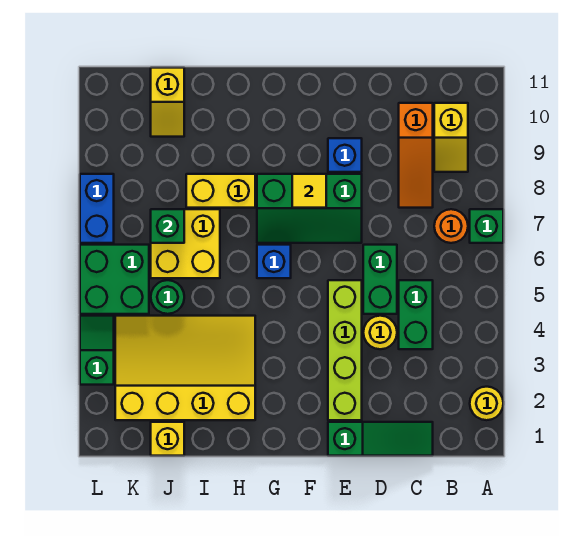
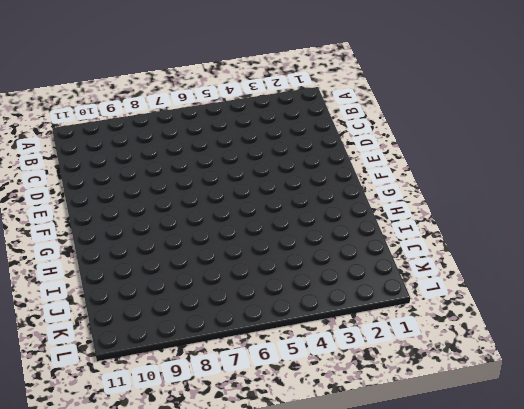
none -> yellow 1x1 round brick [470,387,503,420]
none -> green 1x1 brick [470,209,503,243]
none -> orange 1x1 round brick [434,209,468,243]

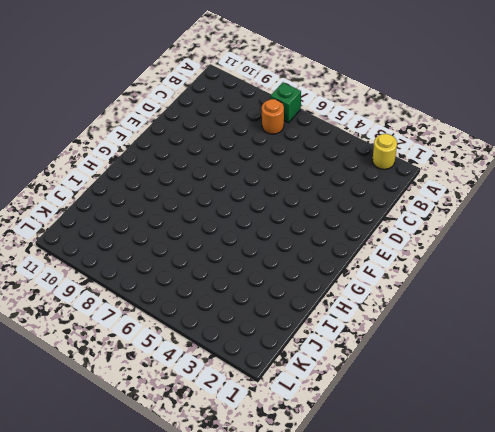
none -> yellow 1x2 slope [434,103,468,172]
none -> green 1x3 slope [328,422,433,456]
none -> green 1x2 brick [399,280,433,349]

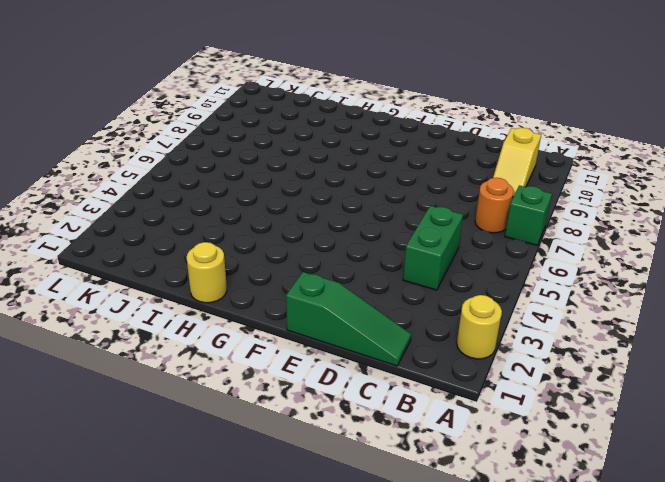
yellow 1x1 round brick [187,242,227,303] -> yellow 1x1 round brick moved to [363,316,397,349]
none -> orange 1x3 slope [399,103,433,208]
none -> green 1x2 brick [363,245,397,314]
none -> lime 1x4 brick [328,280,362,420]

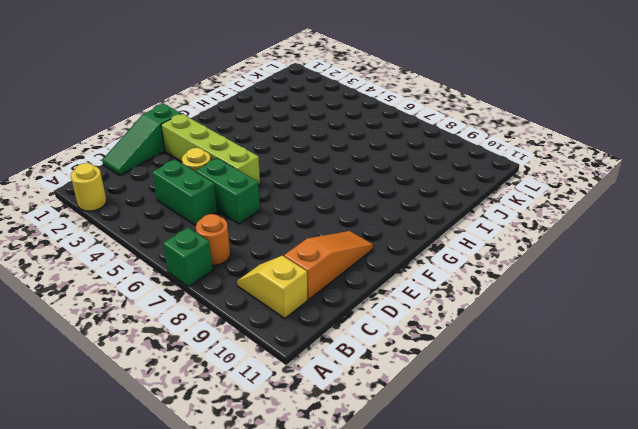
orange 1x3 slope [284,231,373,300] -> orange 1x3 slope turned to [399,103,433,208]
none -> green 2x3 slope [257,174,362,243]
none -> blue 1x1 brick [328,138,362,172]
none -> blue 1x1 brick [257,245,291,278]

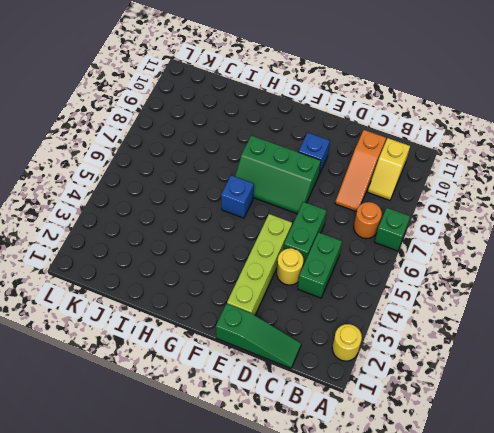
none -> yellow 3x4 slope [115,316,255,420]
none -> yellow 1x2 brick [186,174,255,208]
none -> yellow 2x2 brick [151,209,220,278]

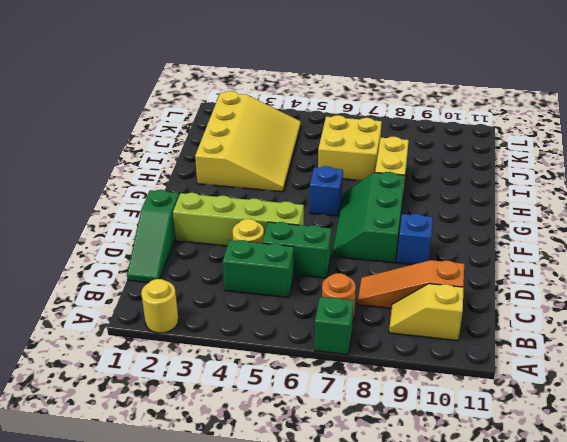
none -> yellow 1x1 brick [151,422,184,456]
none -> green 1x1 round brick [151,280,184,314]
none -> yellow 1x2 slope [151,68,184,137]

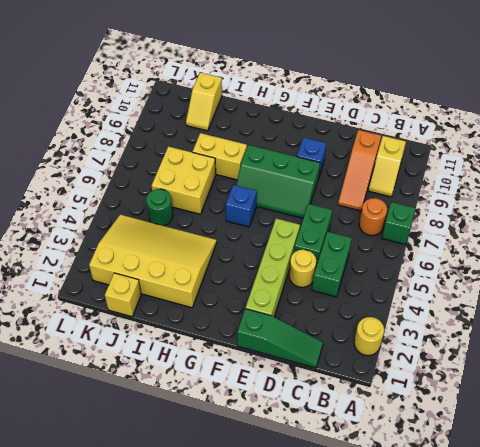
none -> green 2x2 brick [80,245,149,314]
none -> green 1x2 slope [80,316,114,385]
none -> blue 1x2 brick [80,174,114,243]

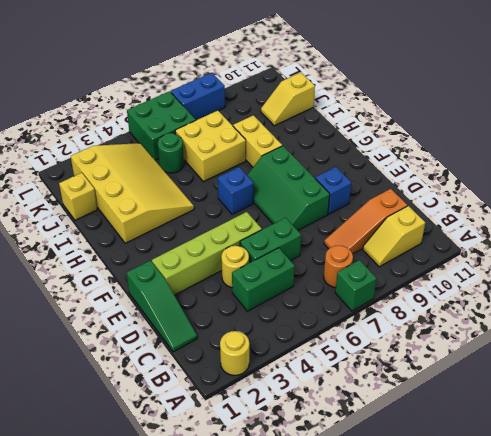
none -> green 1x2 slope [80,316,114,385]
none -> yellow 1x1 tile [292,174,326,208]
none -> green 1x1 brick [151,209,184,243]

